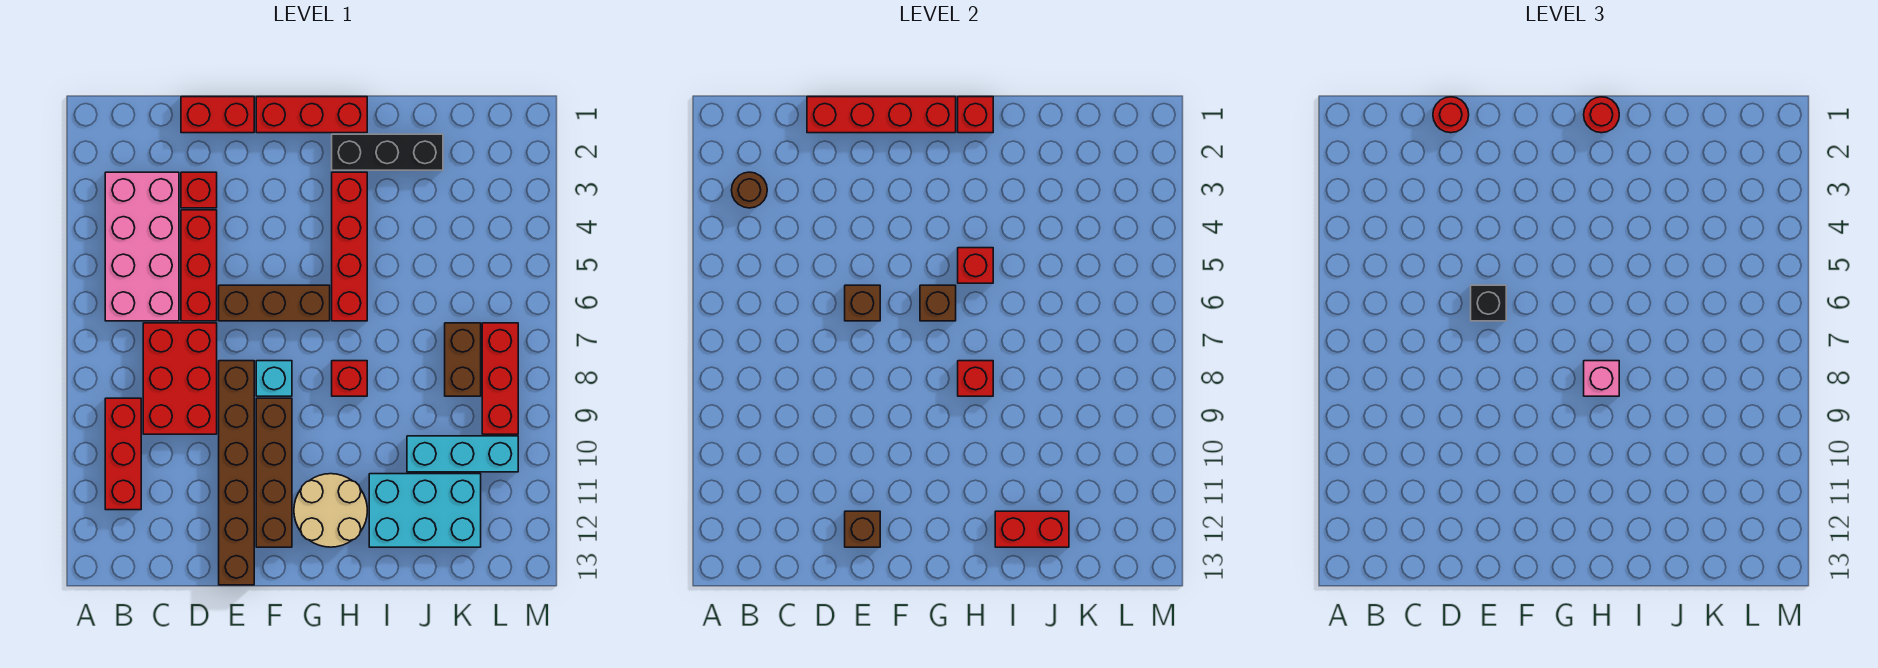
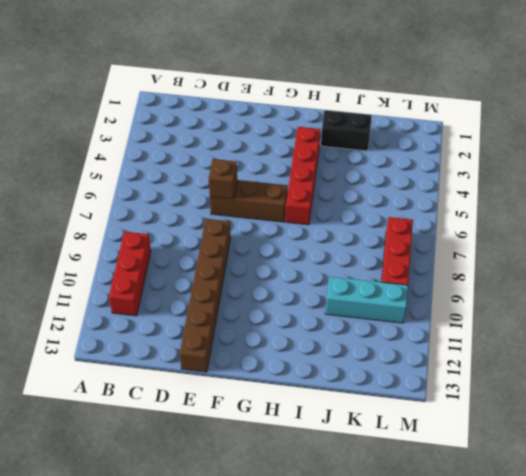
black 1x2 brick [321,110,372,151] -> black 1x3 brick [332,134,443,170]
none -> pink 2x4 brick [105,172,179,321]
none -> red 2x3 brick [143,323,217,434]
none -> red 1x2 brick [181,97,254,133]
none -> red 1x1 brick [181,172,217,208]

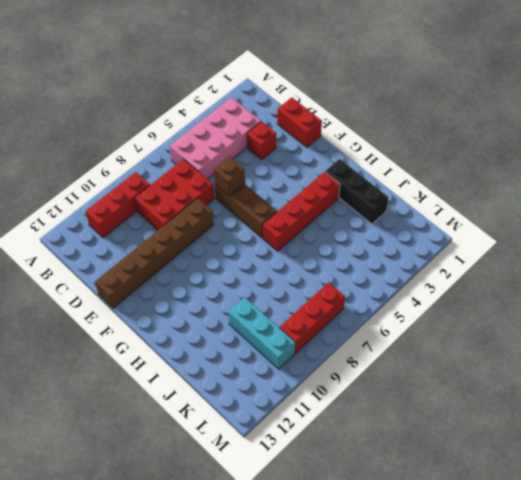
none -> red 1x3 brick [181,210,217,321]
none -> red 1x3 brick [256,97,367,133]
none -> cyan 1x1 brick [256,361,292,396]
none -> brown 1x4 brick [256,398,292,547]

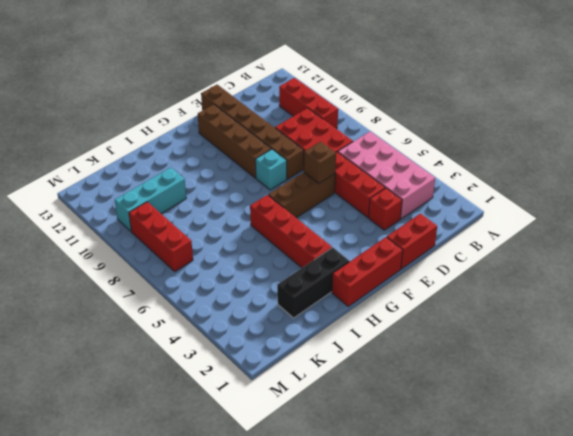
none -> tan 2x2 round brick [294,474,367,547]
none -> red 1x1 brick [332,361,367,396]
none -> cyan 2x3 brick [369,474,481,547]
none -> brown 1x2 brick [445,323,481,396]

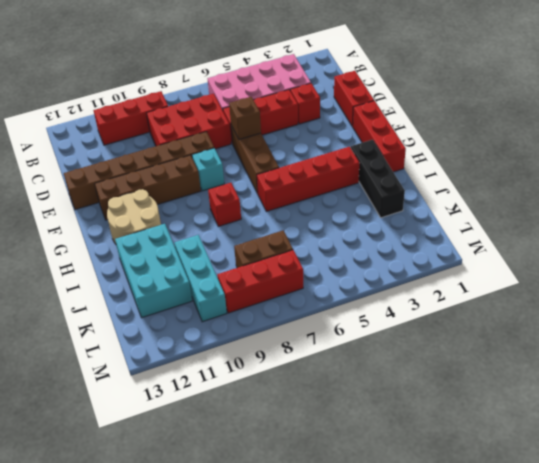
none -> brown 1x1 round brick [732,172,767,208]
none -> red 1x4 brick [807,97,956,133]
none -> brown 1x1 brick [845,511,880,547]
none -> brown 1x1 brick [920,285,956,321]

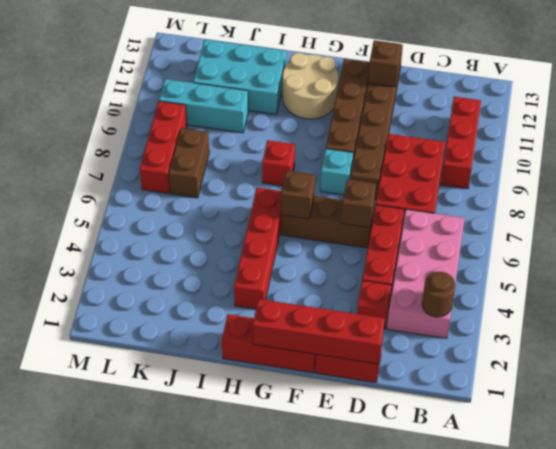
none -> black 1x3 brick [332,134,443,170]
none -> red 1x1 brick [958,97,993,133]
none -> red 1x1 brick [958,248,993,283]
none -> red 1x1 brick [958,361,993,396]

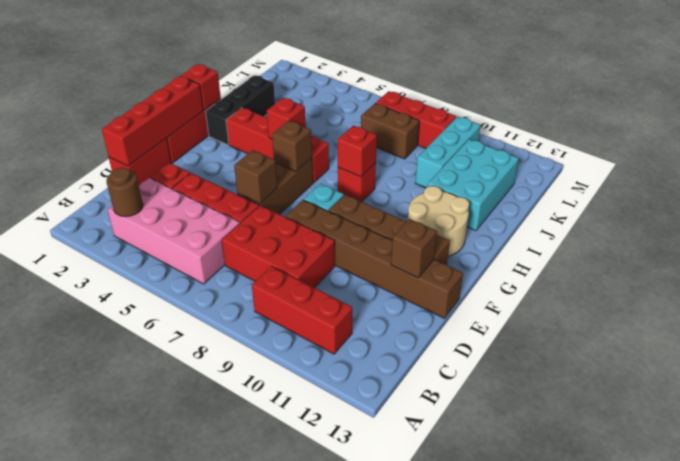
none -> red 1x2 brick [995,511,1069,547]
none -> red 1x1 round brick [1433,97,1469,133]
none -> black 1x1 brick [1471,285,1506,321]
none -> red 1x1 round brick [1584,97,1619,133]

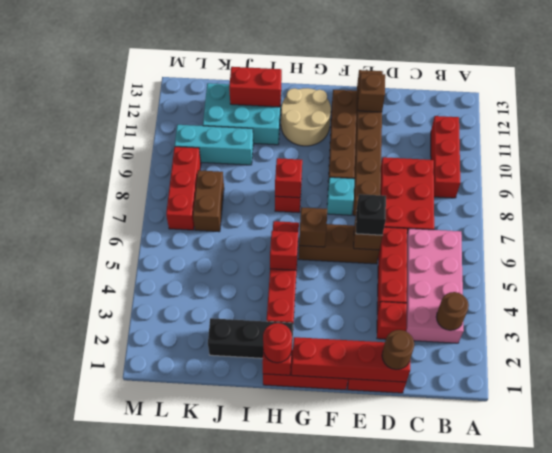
brown 1x1 round brick [382,330,414,370] -> red 1x1 round brick [1433,97,1469,133]
none -> pink 1x1 brick [1584,361,1619,396]

